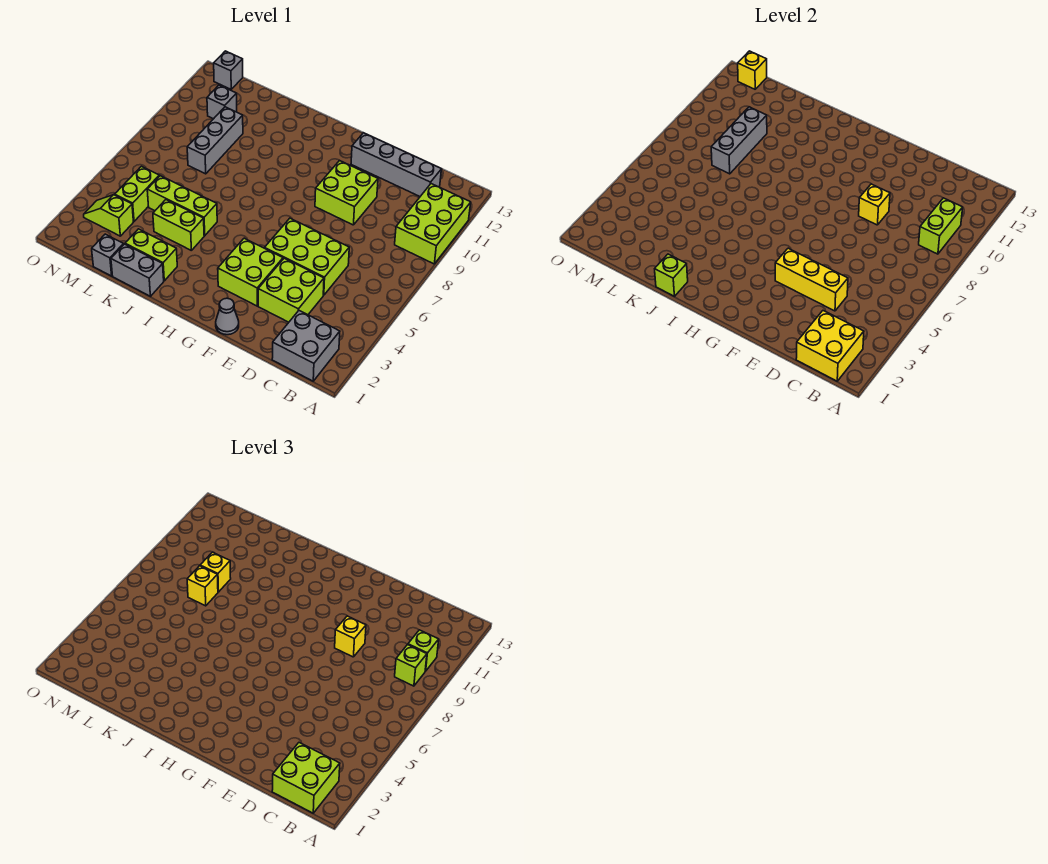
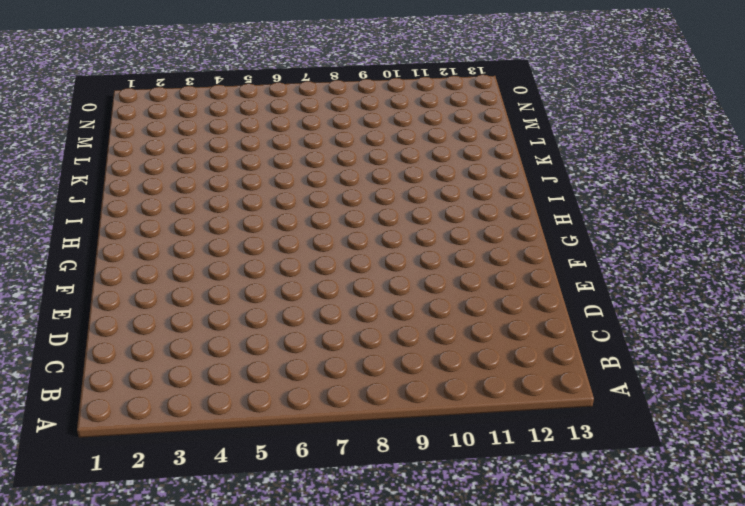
none -> lime 2x3 brick [395,184,471,264]
none -> grey 2x2 brick [272,311,340,381]
none -> grey 1x4 brick [351,133,441,196]
none -> lime 2x2 brick [258,258,324,322]

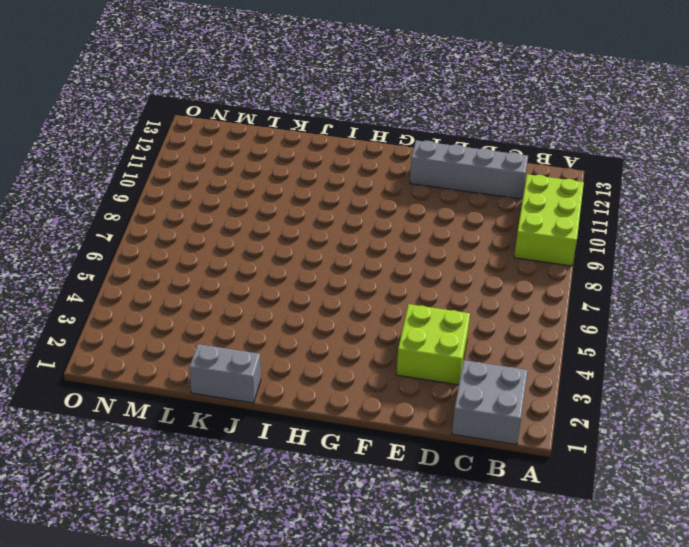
none -> lime 2x3 brick [265,218,349,295]
none -> lime 2x2 brick [315,160,378,225]
none -> grey 1x1 cone [216,298,239,335]
none -> lime 2x2 brick [218,238,283,306]

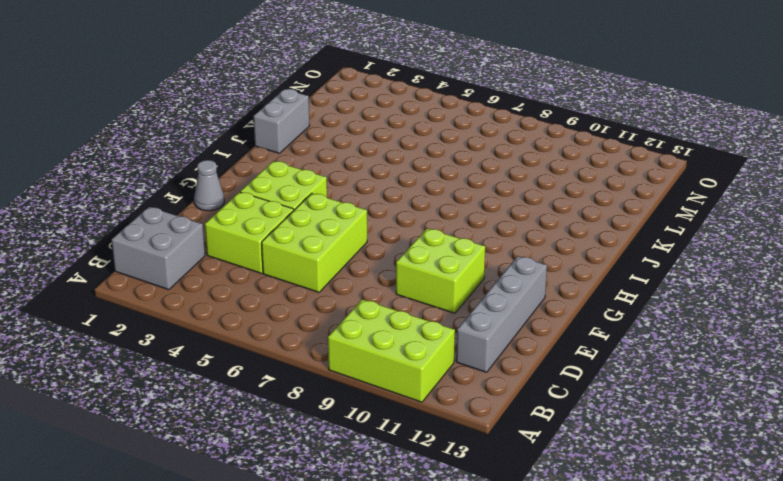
none -> lime 1x2 brick [125,229,177,281]
none -> lime 1x2 brick [153,200,204,251]
none -> lime 1x3 brick [147,176,217,236]
none -> grey 1x1 brick [92,234,124,276]

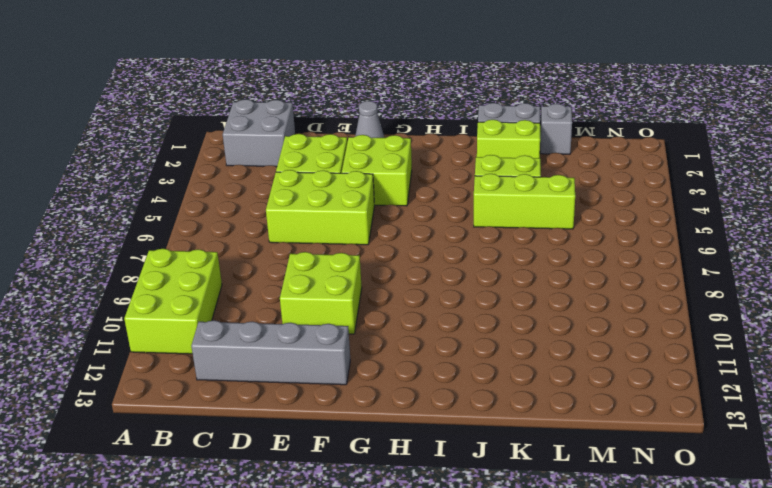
none -> grey 1x3 brick [187,107,243,174]
none -> lime 1x2 slope [84,195,133,236]
none -> lime 1x2 brick [115,166,159,221]
none -> grey 1x1 brick [207,85,237,119]

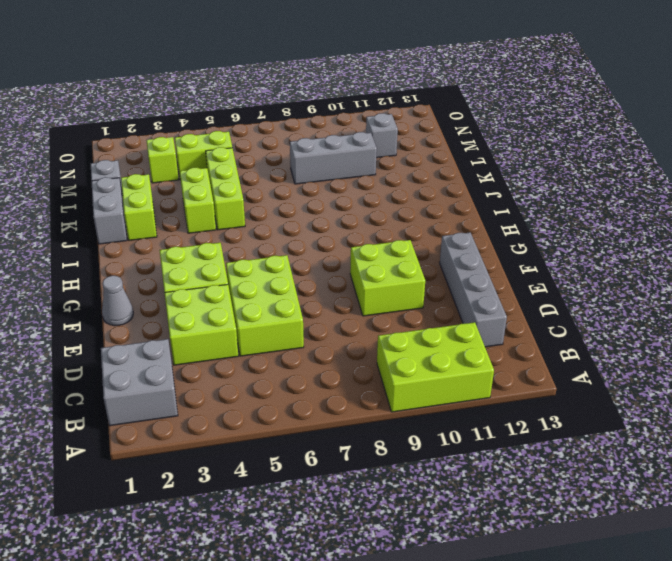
none -> grey 1x1 brick [214,51,243,89]
none -> yellow 2x2 brick [796,311,864,381]
none -> lime 1x2 brick [919,198,963,254]
none -> yellow 1x3 brick [775,248,848,311]

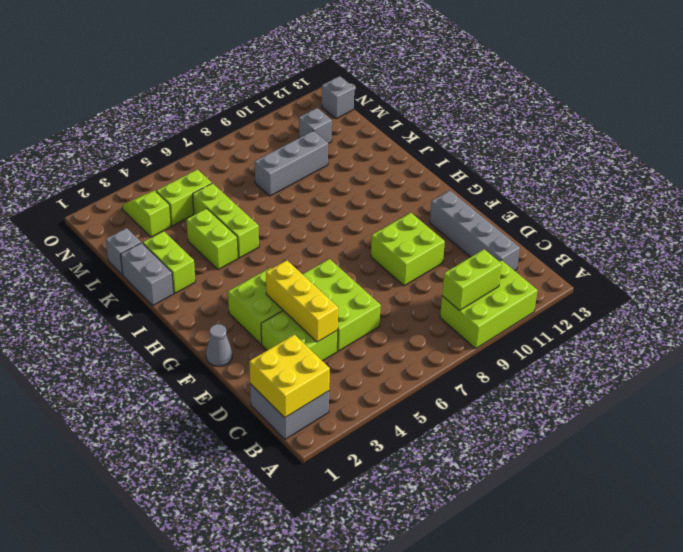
none -> yellow 1x1 brick [859,184,890,225]
none -> lime 1x1 brick [655,254,688,296]
none -> grey 1x3 brick [711,107,767,174]
none -> yellow 1x1 brick [738,51,767,89]

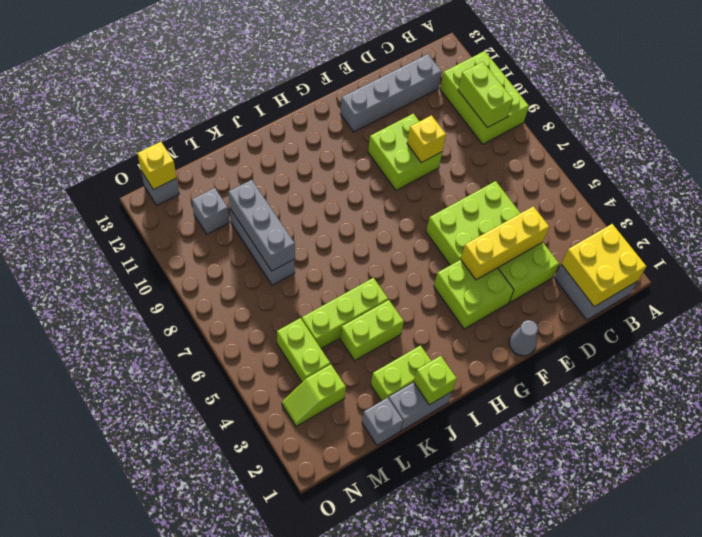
none -> lime 2x2 brick [272,743,340,813]
none -> lime 1x1 brick [395,645,427,686]
none -> lime 1x1 brick [408,630,439,671]
none -> yellow 1x1 brick [335,616,366,657]

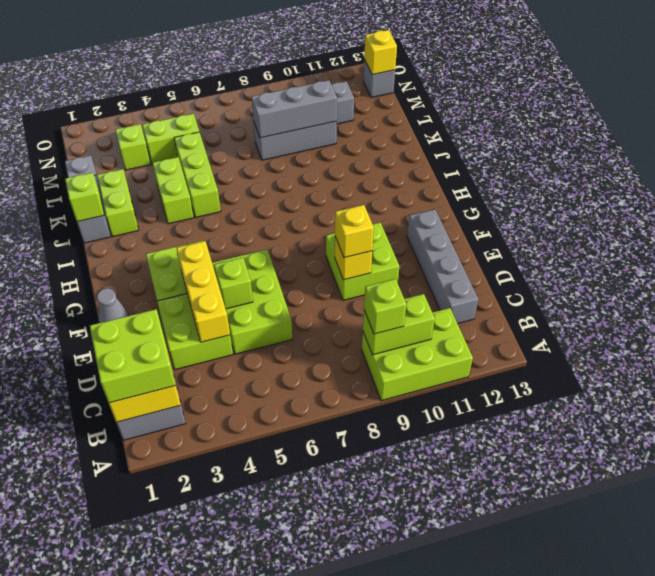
lime 1x1 brick [214,258,253,309] -> lime 1x1 brick moved to [408,630,439,671]
none -> yellow 1x1 brick [187,566,218,606]
none -> yellow 1x1 brick [200,552,231,592]

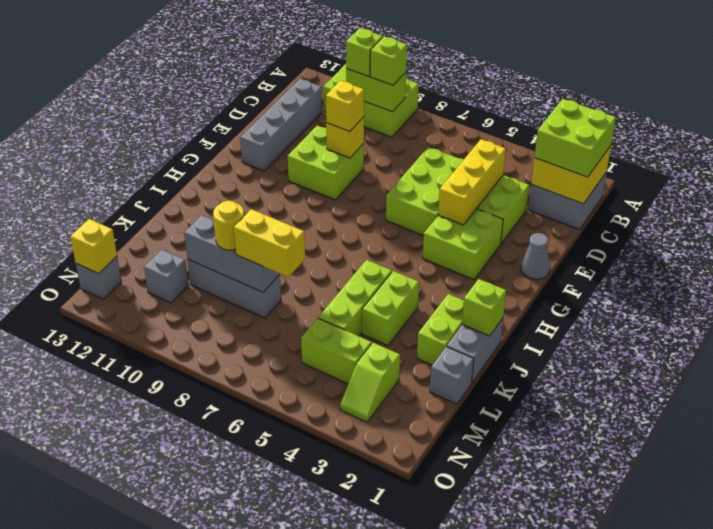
yellow 1x2 brick [234,209,305,277] -> yellow 1x1 brick [187,566,218,606]
yellow 1x1 round brick [213,201,244,250] -> yellow 1x1 brick [200,552,231,592]

